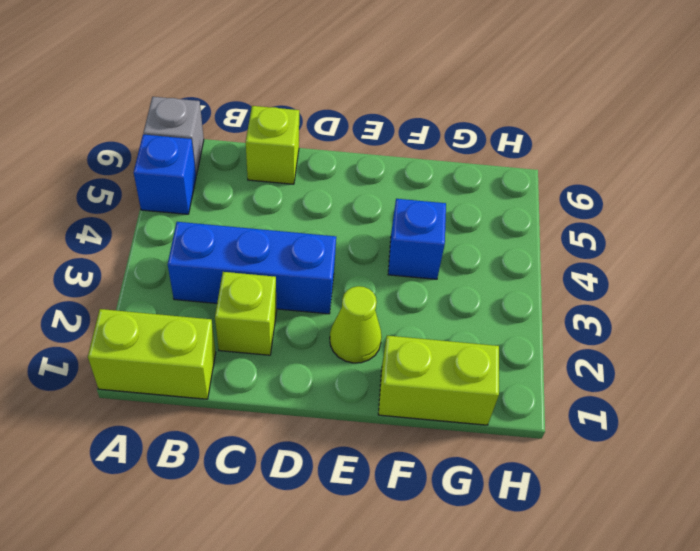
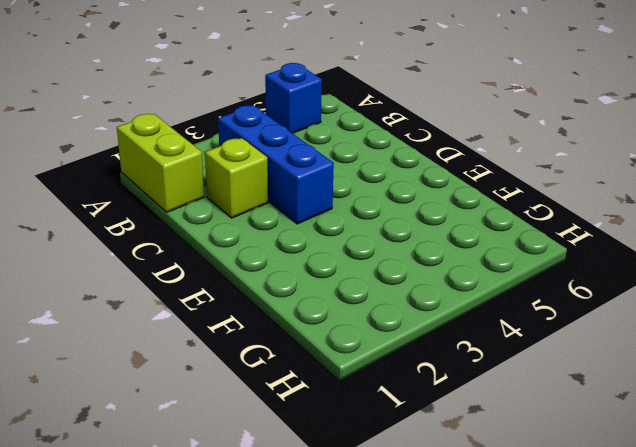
none -> grey 1x1 brick [143,97,204,175]
none -> lime 1x1 brick [246,106,299,184]

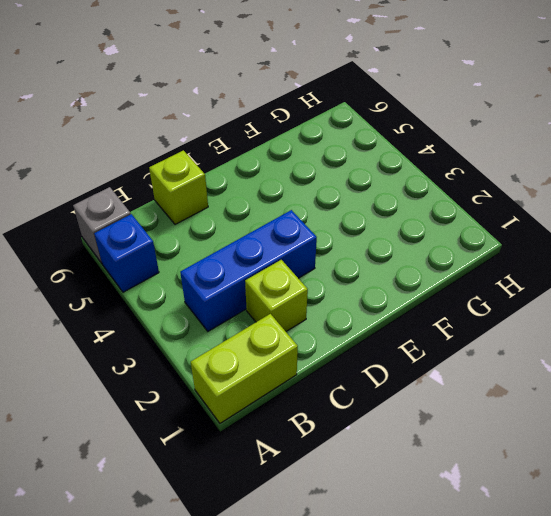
none -> lime 1x1 cone [330,286,382,363]
none -> lime 1x2 brick [378,336,499,425]

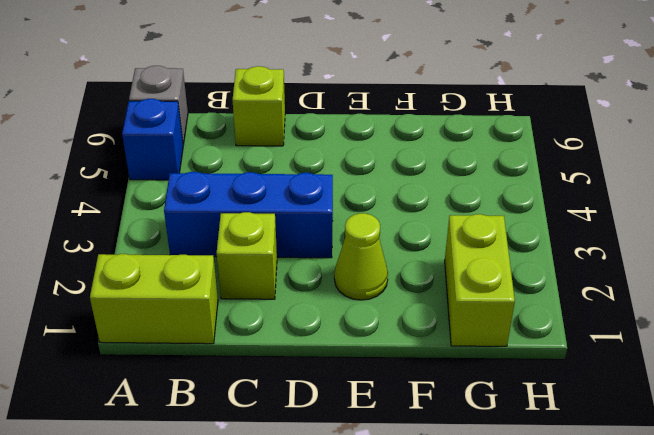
lime 1x2 brick [445,214,515,346] -> lime 1x2 brick turned to [378,336,499,425]
none -> blue 1x1 brick [388,199,446,279]

